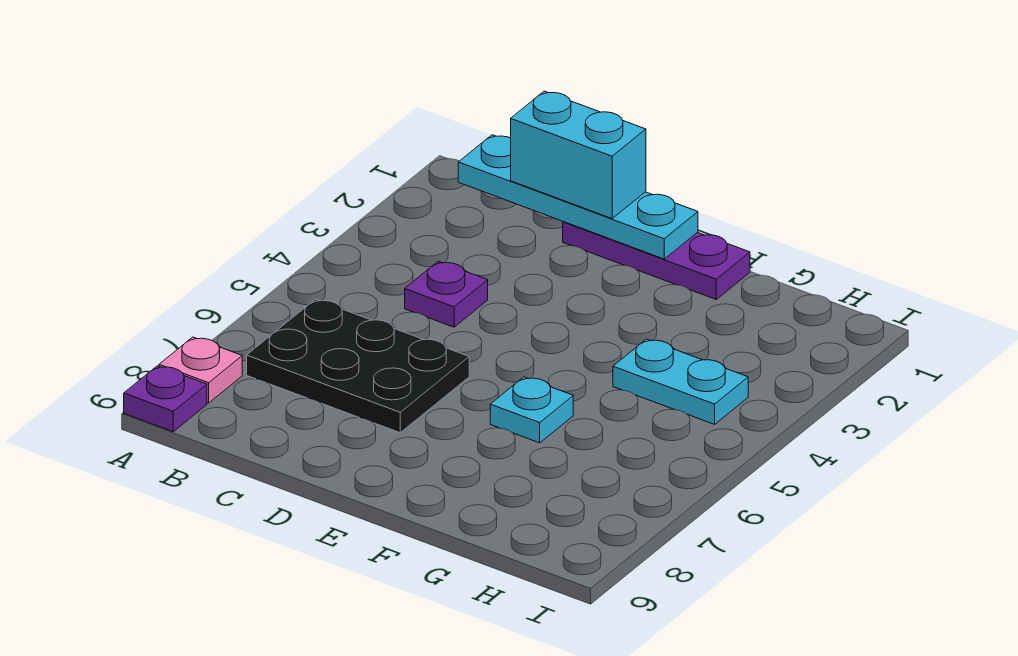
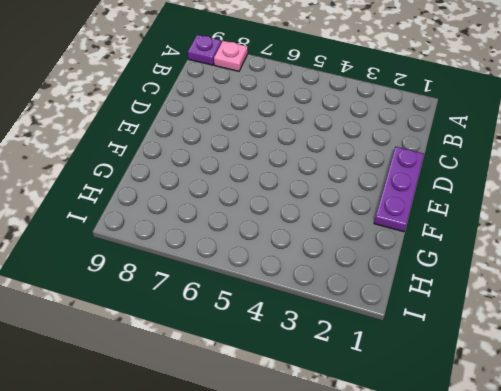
none -> black 2x3 plate [247,299,469,433]
none -> purple 1x1 plate [405,261,488,327]

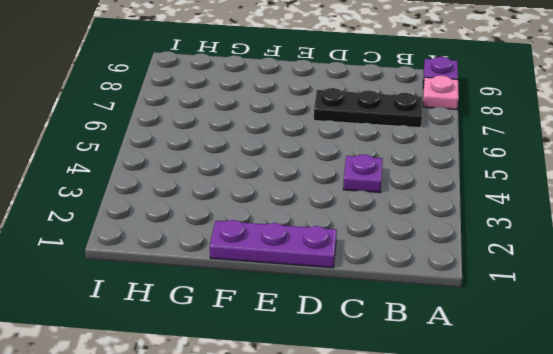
black 1x3 plate [314,88,422,128] -> black 2x3 plate [247,299,469,433]
none -> cyan 1x1 plate [490,377,573,443]
none -> cyan 1x2 plate [613,339,748,424]

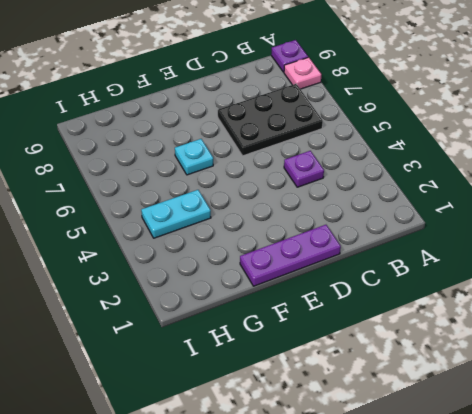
none -> cyan 1x4 plate [458,135,698,259]
none -> cyan 1x2 brick [511,91,646,219]

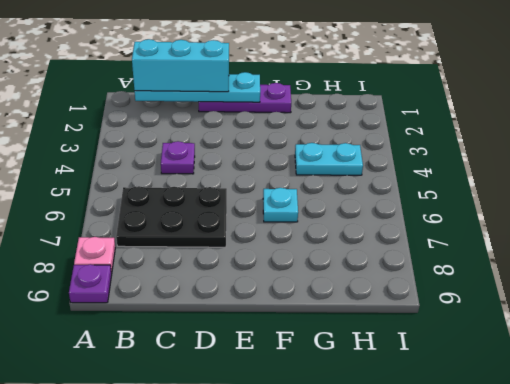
cyan 1x3 brick [132,39,229,92] -> cyan 1x2 brick [511,91,646,219]

